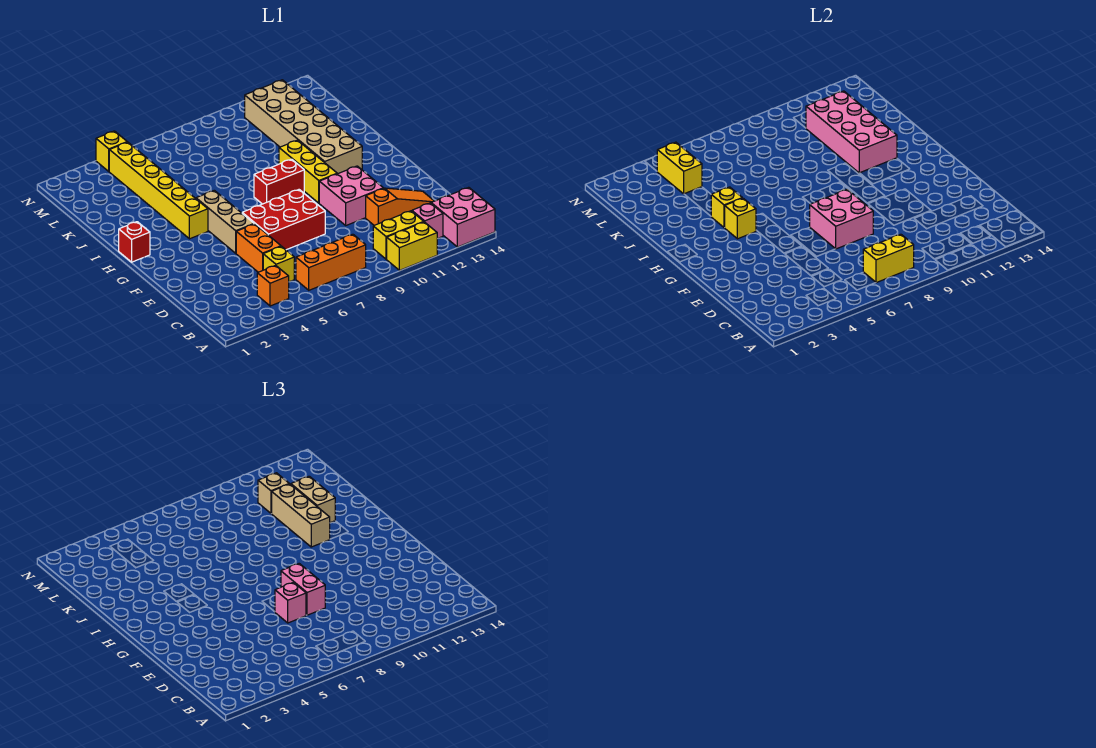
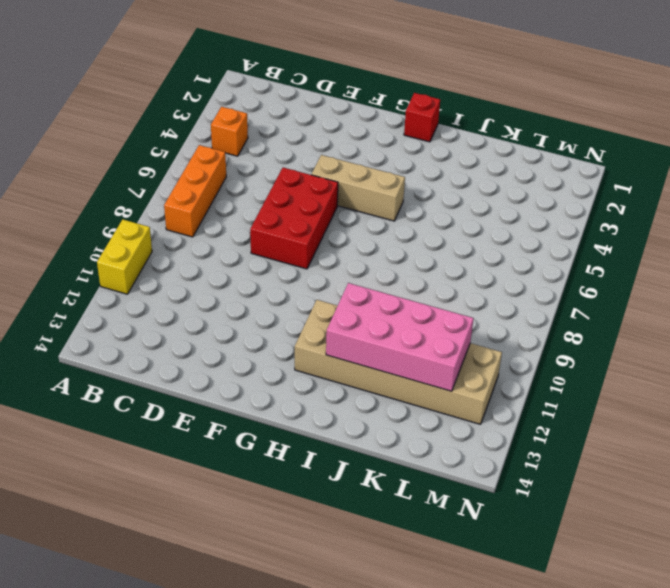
none -> pink 2x2 brick [431,187,495,247]
none -> yellow 1x2 brick [373,211,423,259]
none -> pink 1x1 brick [412,203,443,239]

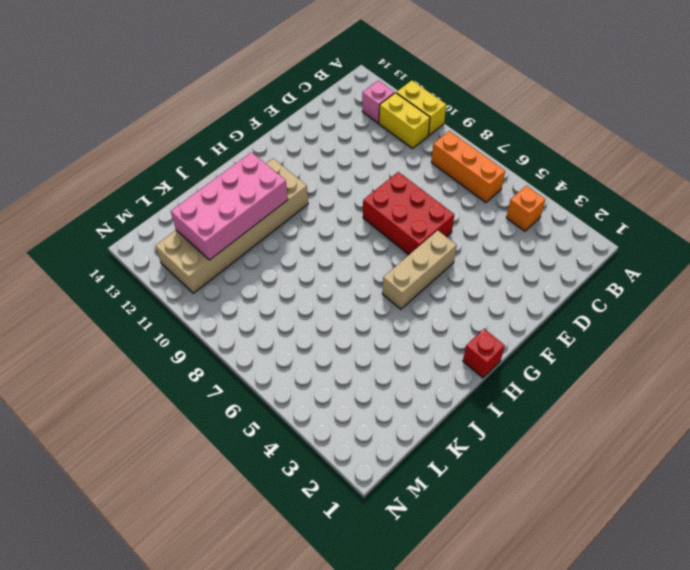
none -> pink 2x2 brick [431,187,495,247]
none -> yellow 1x1 brick [263,246,294,282]
none -> orange 1x2 brick [236,224,281,272]

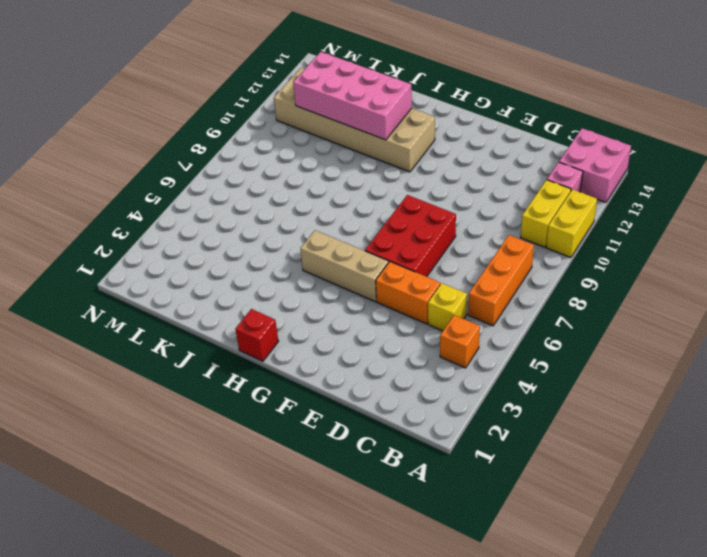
none -> orange 1x3 slope [366,188,434,225]
none -> pink 2x2 brick [319,166,383,225]
none -> yellow 1x3 brick [279,140,337,203]

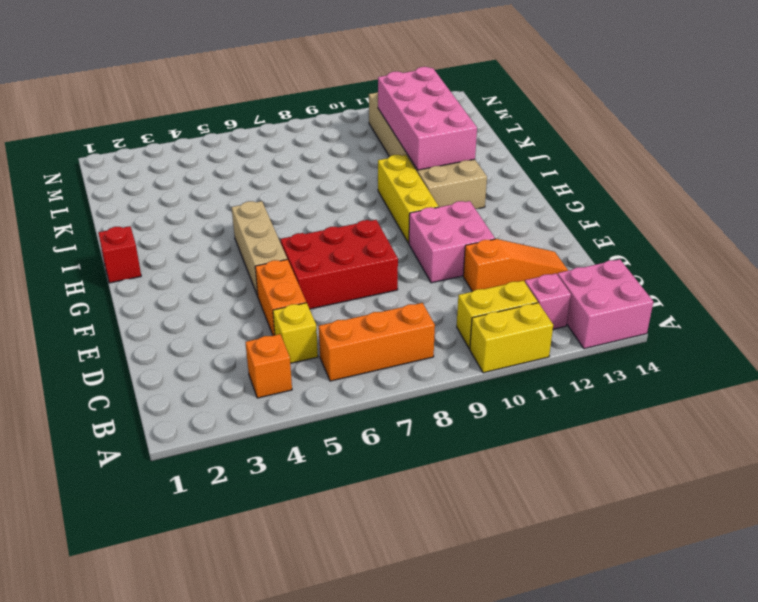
none -> yellow 1x6 brick [109,142,208,239]
none -> red 1x2 brick [254,159,304,204]
none -> yellow 1x1 brick [96,131,127,171]

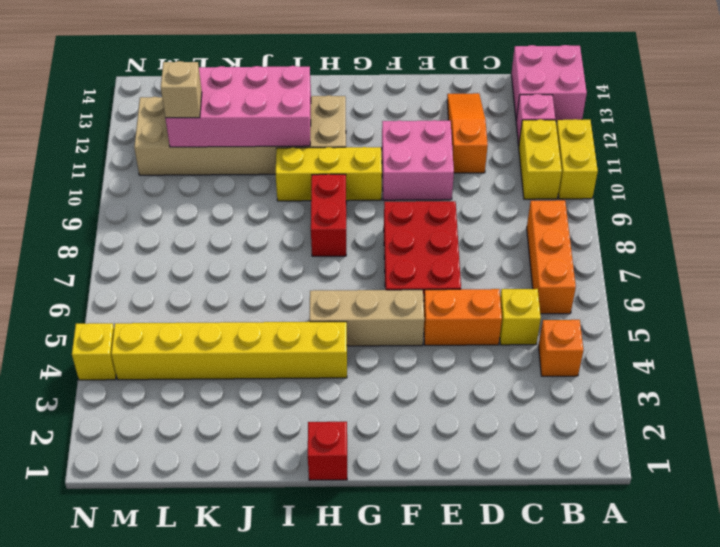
none -> yellow 1x2 brick [863,234,914,283]
none -> pink 2x2 brick [810,190,873,249]
none -> yellow 1x1 brick [724,198,756,239]

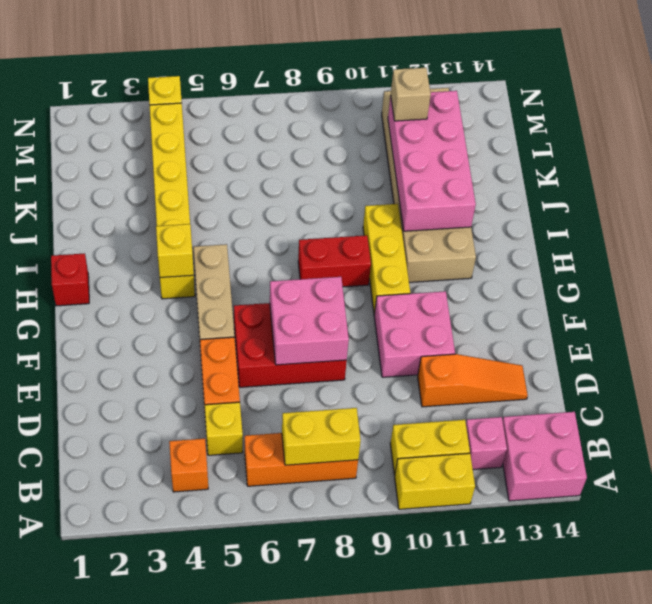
none -> yellow 1x1 brick [711,187,742,227]
none -> yellow 1x2 brick [657,142,702,194]
none -> pink 1x1 brick [275,582,306,623]

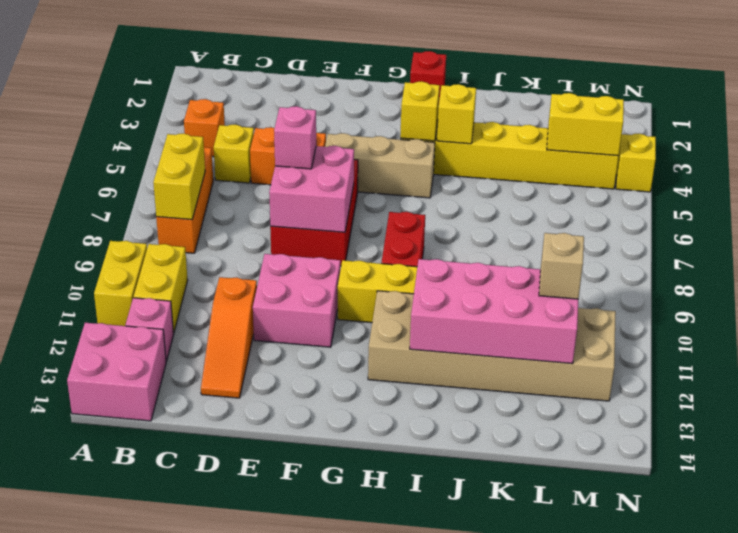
none -> pink 1x2 brick [281,564,325,615]
none -> tan 1x3 brick [271,484,330,547]
none -> tan 1x2 brick [291,476,335,523]

